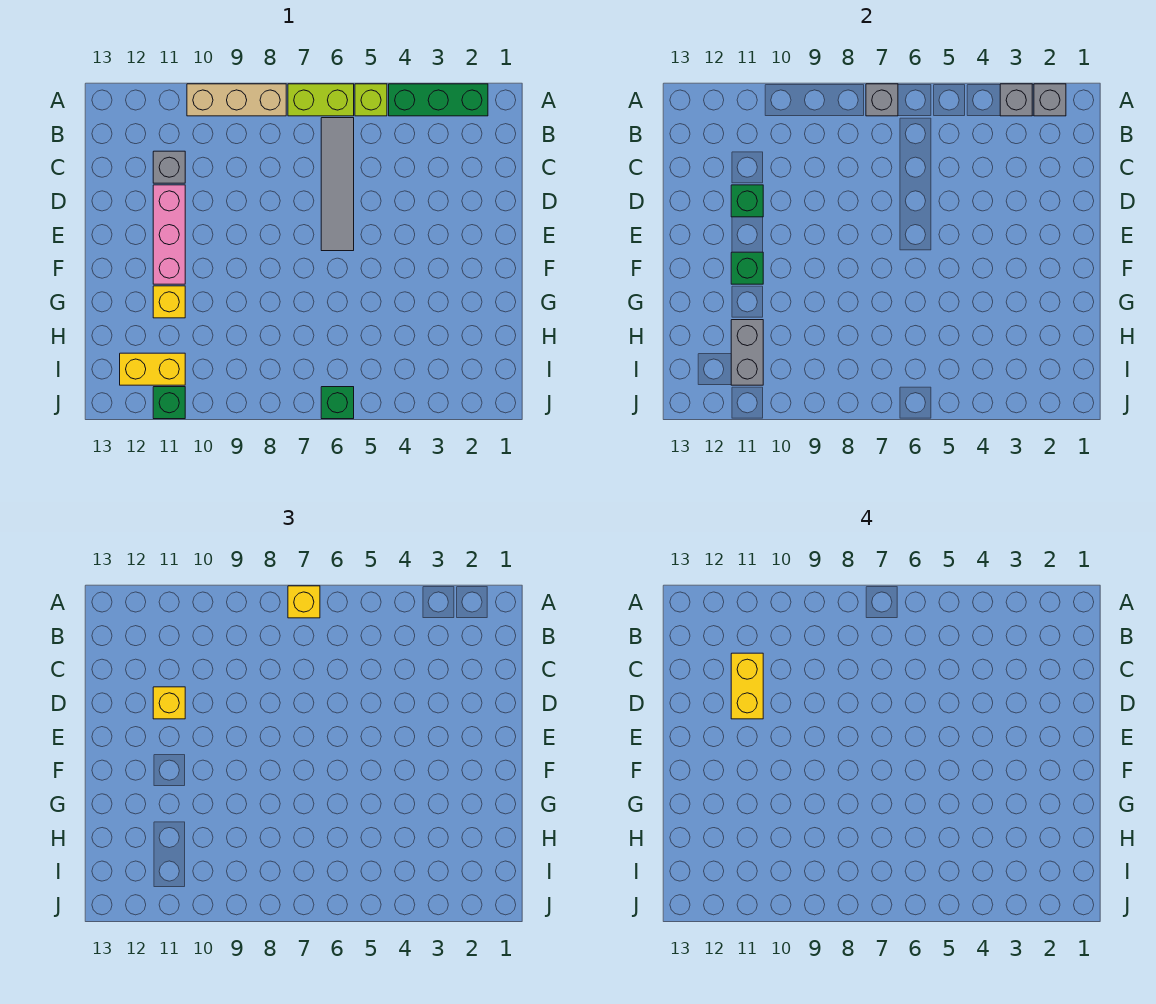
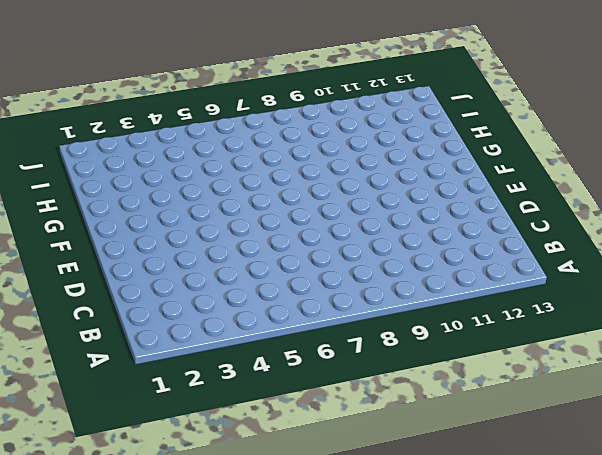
none -> green 1x3 brick [389,84,488,116]
none -> lime 1x1 brick [355,84,387,116]
none -> lime 1x2 brick [288,84,354,116]

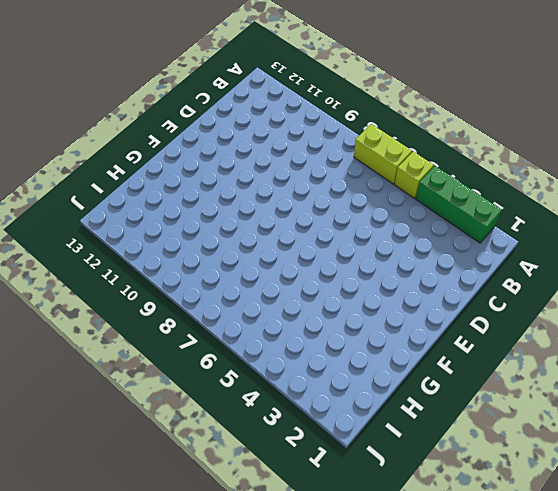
none -> tan 1x3 brick [187,84,286,116]
none -> grey 1x4 tile [321,118,354,251]
none -> grey 1x1 brick [153,151,185,183]

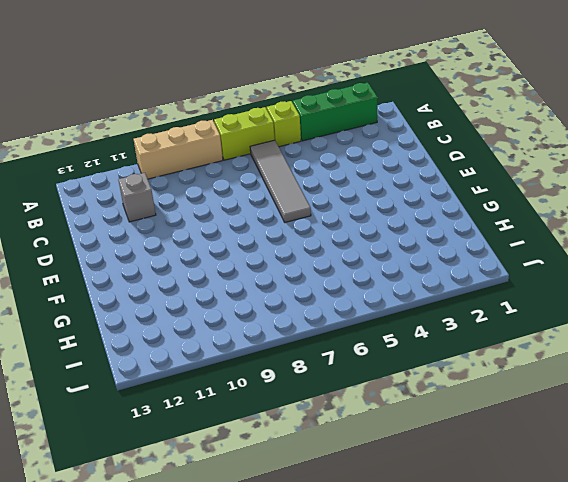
none -> pink 1x3 brick [153,185,185,284]
none -> yellow 1x1 brick [153,286,185,318]
none -> yellow 1x2 brick [120,353,185,385]

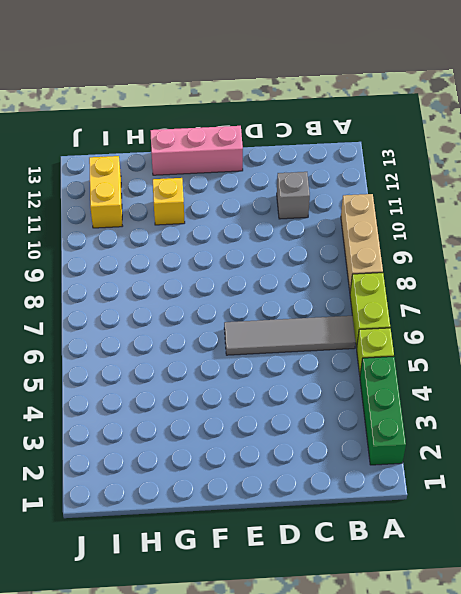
pink 1x3 brick [150,126,243,175] -> pink 1x3 brick moved to [153,185,185,284]
none -> green 1x1 brick [321,387,354,419]
none -> green 1x1 brick [153,387,185,419]
none -> grey 1x1 brick [1034,84,1066,116]

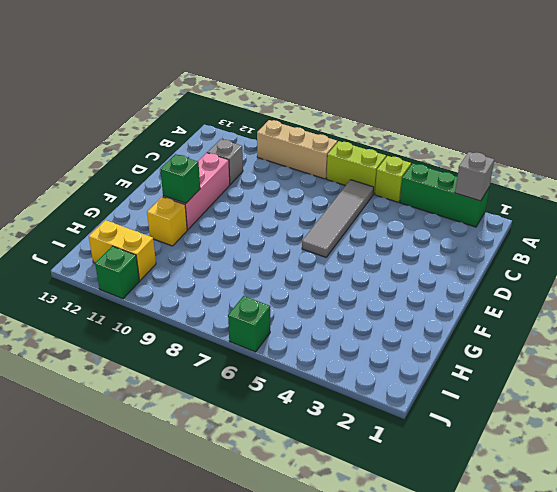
none -> grey 1x1 brick [1000,84,1032,116]
none -> grey 1x1 brick [866,84,898,116]
none -> green 1x1 brick [731,185,763,217]

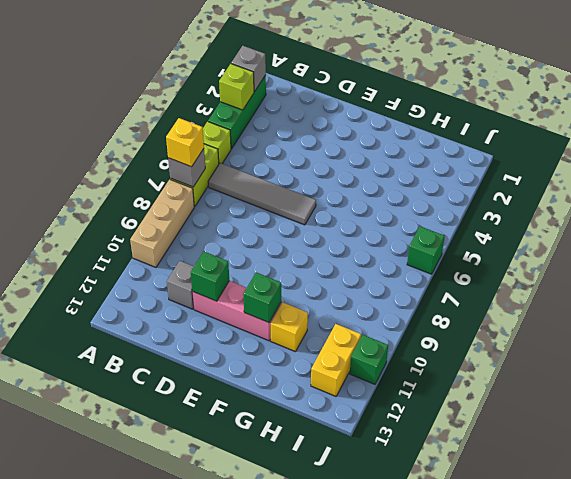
lime 1x1 brick [219,64,254,110] -> grey 1x1 brick [1000,84,1032,116]
none -> grey 1x2 brick [731,320,763,385]
none -> yellow 1x1 brick [153,687,185,719]
none -> yellow 1x2 brick [731,653,763,719]

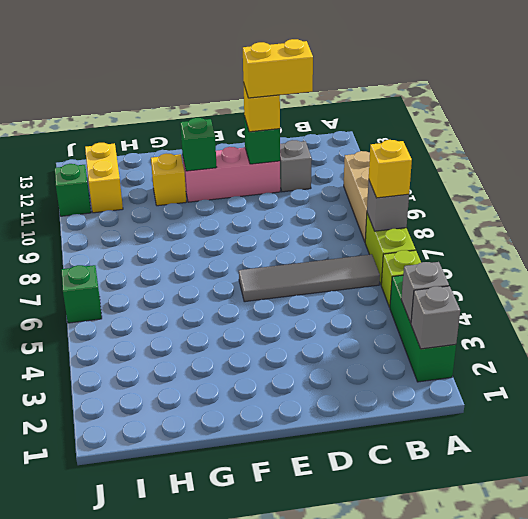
none -> grey 1x2 brick [731,320,763,385]

